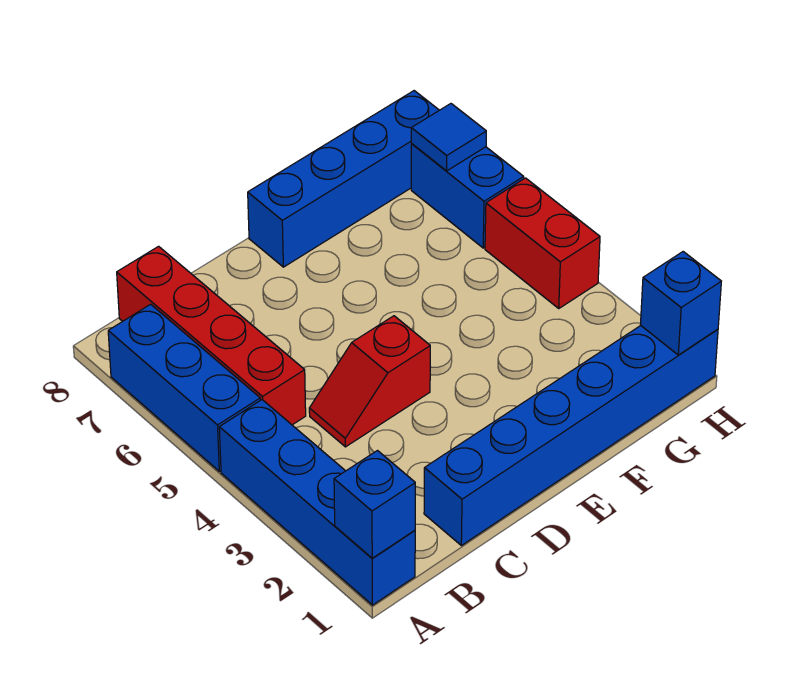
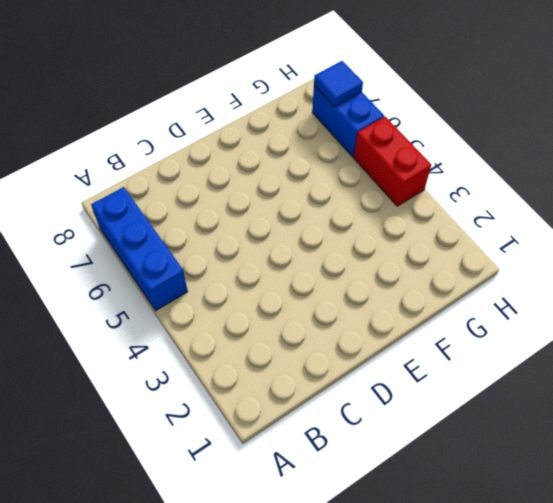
none -> blue 1x4 brick [219,400,415,605]
none -> red 1x4 brick [117,246,306,425]

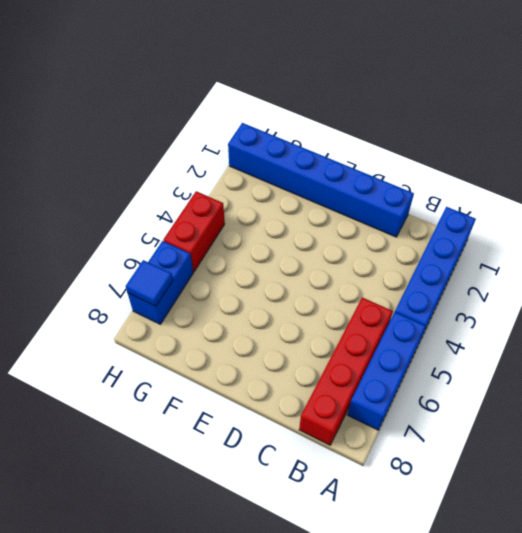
none -> red 1x2 slope [309,316,430,447]
none -> blue 1x4 brick [248,91,439,267]

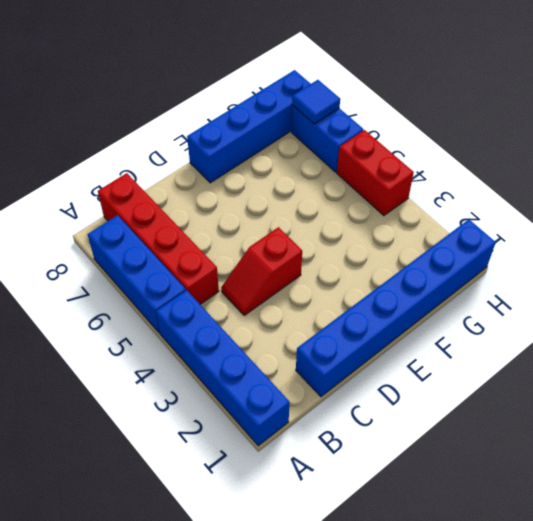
none -> blue 1x1 brick [334,451,415,558]
none -> blue 1x1 brick [640,252,721,355]

